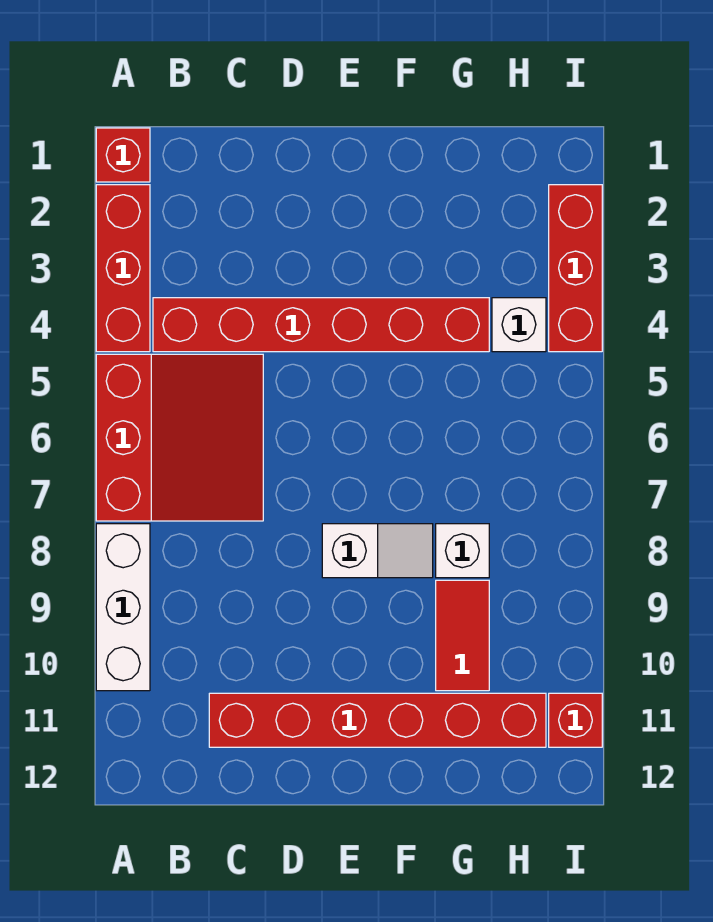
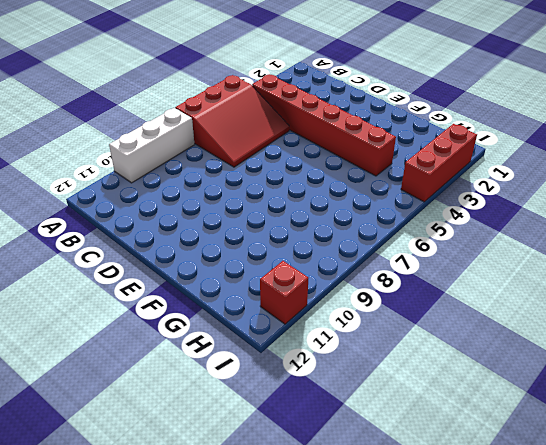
none -> red 1x1 brick [96,128,150,182]
none -> red 1x3 brick [96,185,150,352]
none -> red 1x6 brick [209,693,546,747]

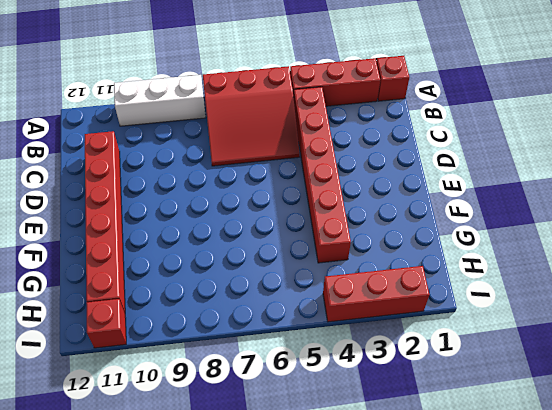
none -> white 1x2 slope [322,524,433,578]
none -> white 1x1 brick [436,524,489,578]
none -> red 1x2 tile [436,580,489,691]

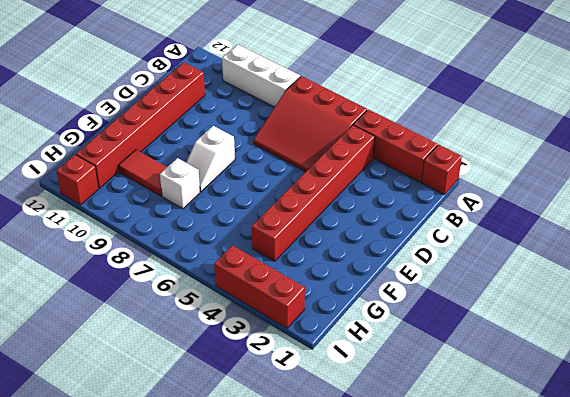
none -> white 1x1 brick [492,298,546,352]

